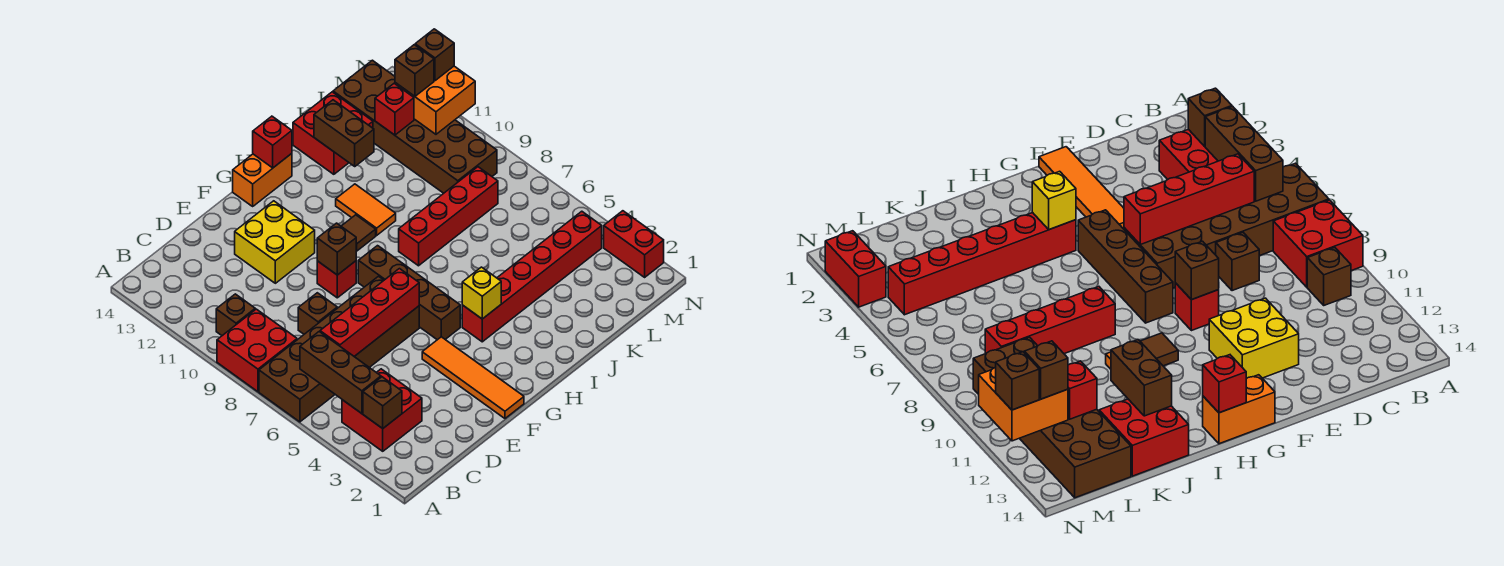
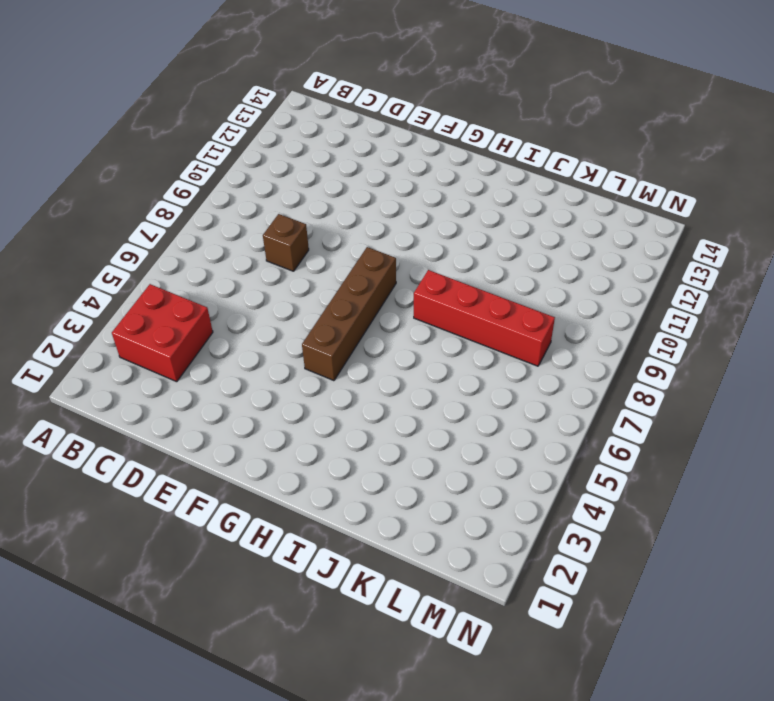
none -> brown 2x6 brick [259,276,419,422]
none -> red 2x2 brick [217,309,297,392]
none -> brown 1x1 brick [216,294,255,336]

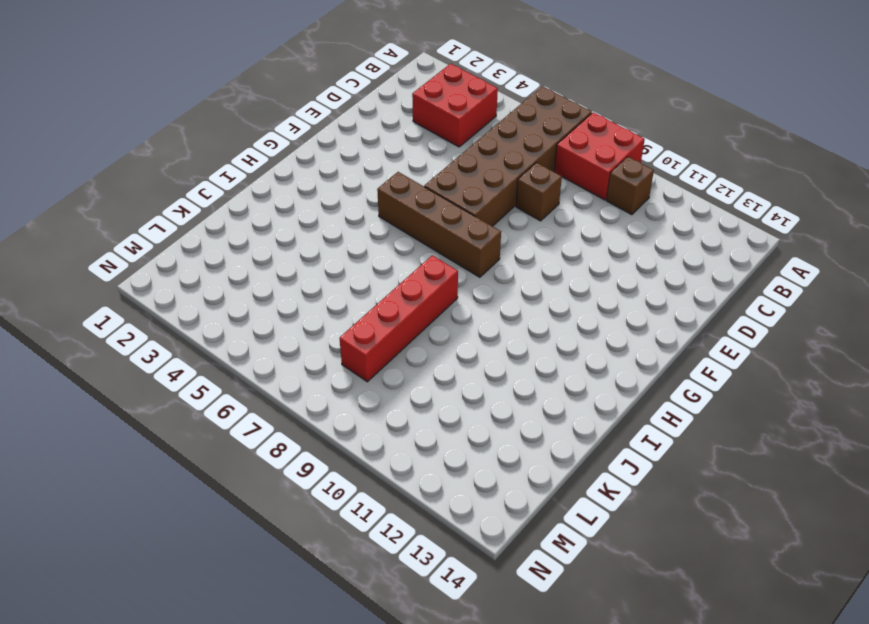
none -> yellow 2x2 brick [235,201,315,283]
none -> orange 1x4 tile [422,337,524,418]
none -> red 1x1 brick [317,261,356,298]

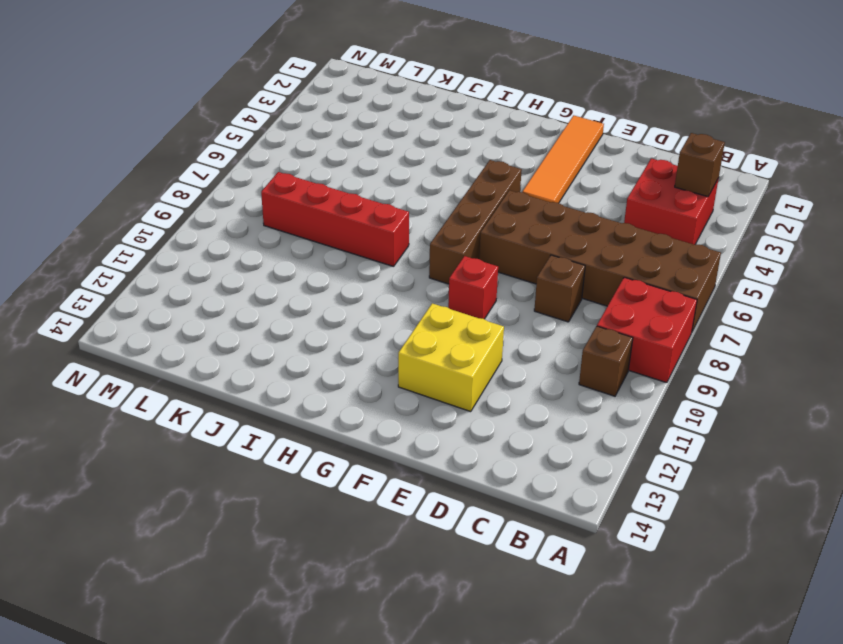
none -> orange 1x2 brick [233,154,292,206]
none -> red 1x6 brick [462,211,602,342]
none -> brown 1x1 tile [341,215,376,251]

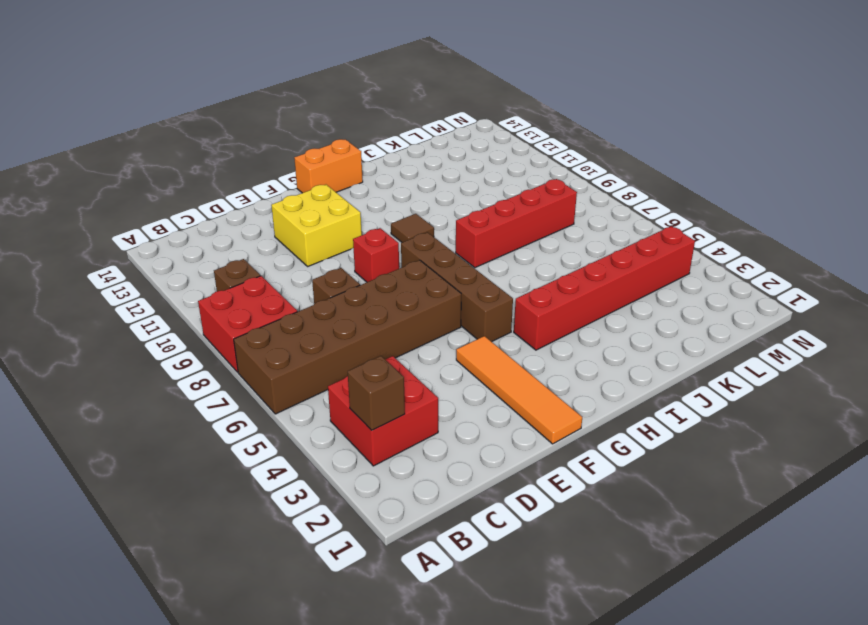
none -> orange 1x2 tile [336,184,396,235]
none -> red 2x2 brick [293,92,373,174]
none -> brown 2x6 brick [333,60,497,193]

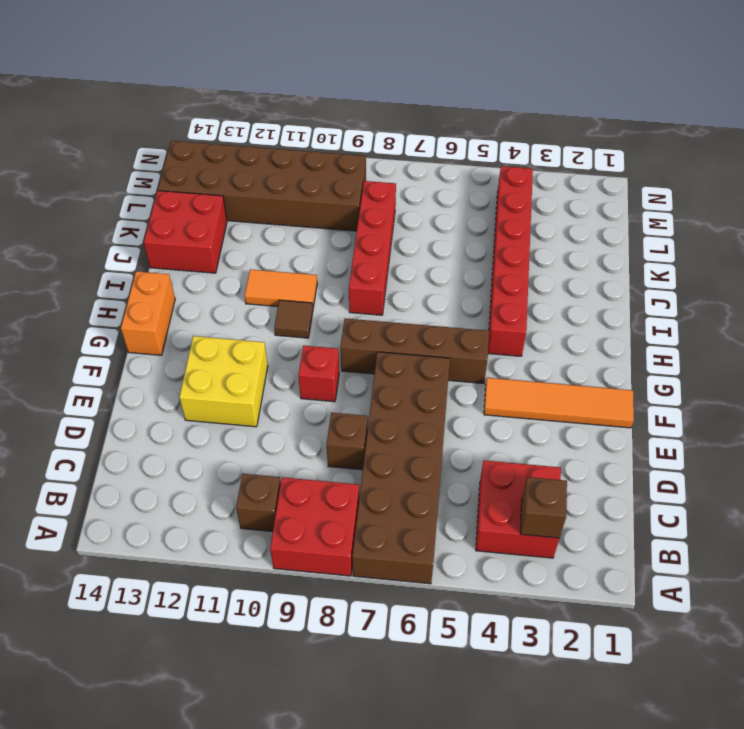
none -> red 1x2 brick [604,211,664,277]
none -> brown 1x3 brick [300,332,381,413]
none -> red 1x4 brick [320,269,419,356]

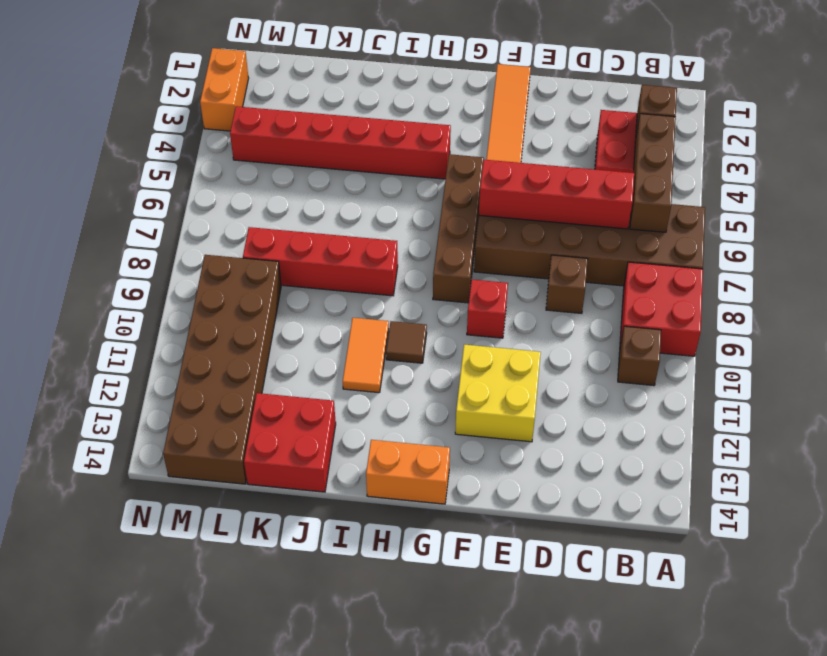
orange 1x2 brick [200,48,249,131] -> red 1x2 brick [604,211,664,277]
none -> brown 1x1 brick [317,223,356,275]
none -> yellow 1x1 brick [462,267,501,319]
none -> red 1x1 brick [253,116,292,168]

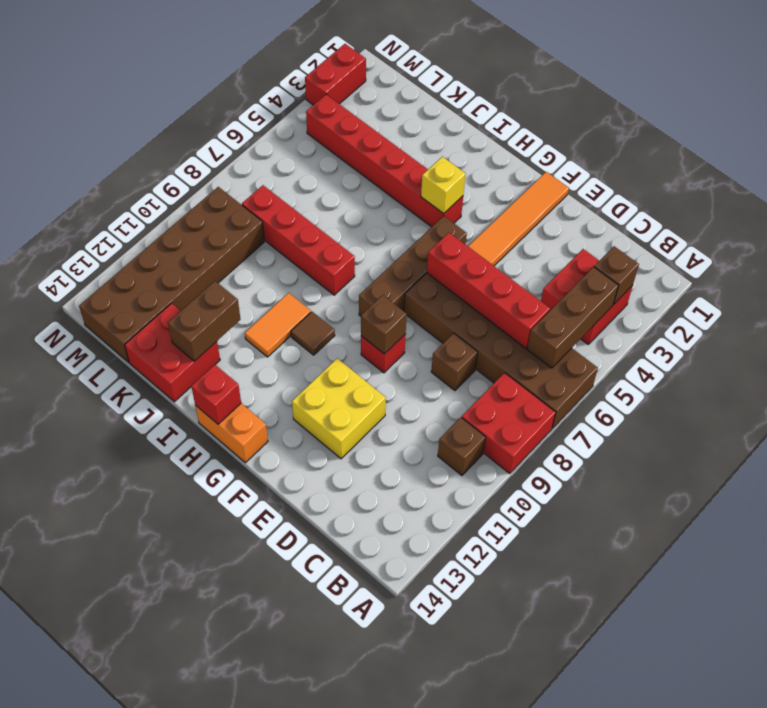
none -> red 1x1 brick [375,83,414,135]
none -> orange 2x2 brick [395,66,475,134]
none -> brown 1x1 brick [395,45,434,96]

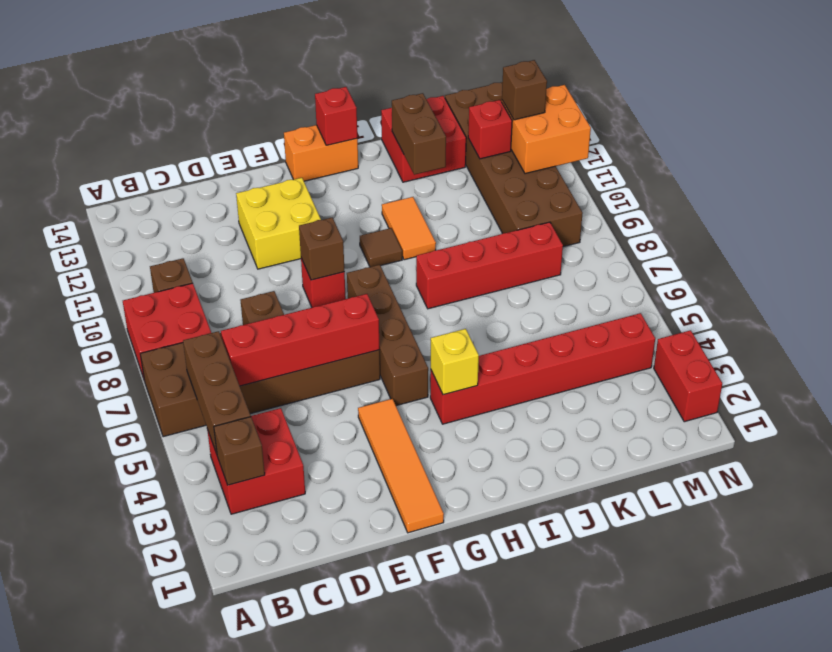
none -> brown 1x1 brick [415,29,454,81]

